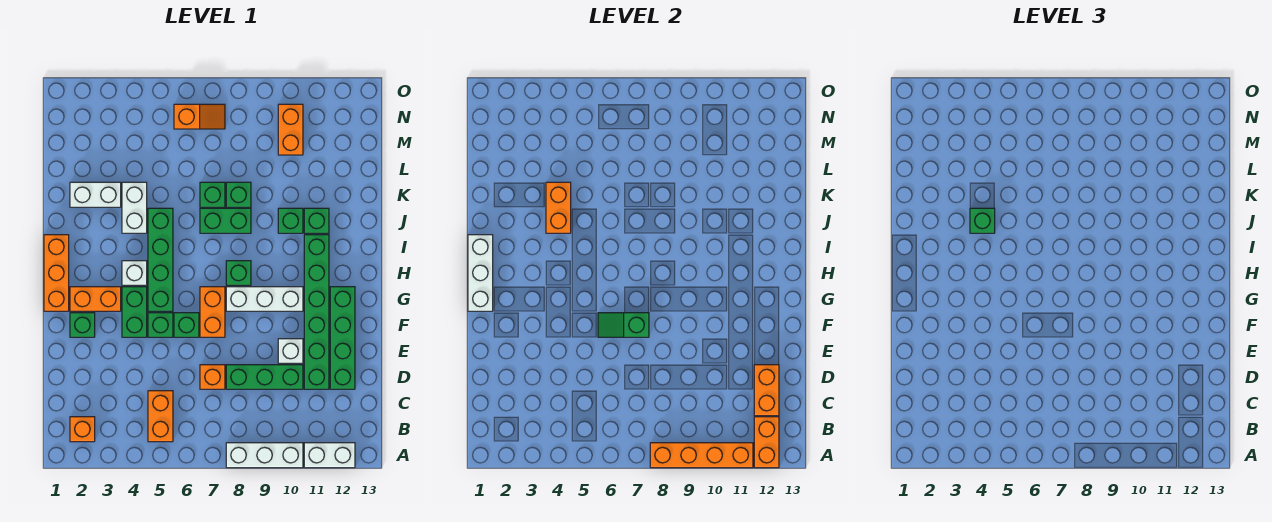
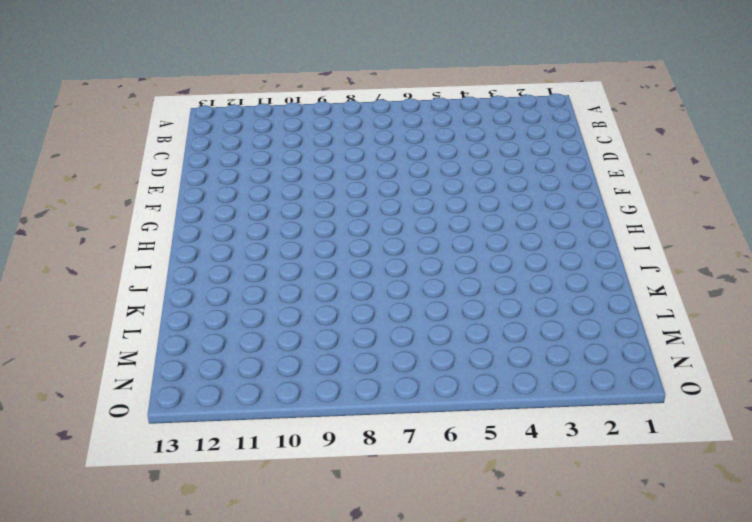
none -> white 1x3 brick [226,443,303,468]
none -> white 1x2 brick [304,443,355,468]
none -> orange 1x1 brick [70,417,95,442]
none -> orange 1x2 brick [148,391,173,442]

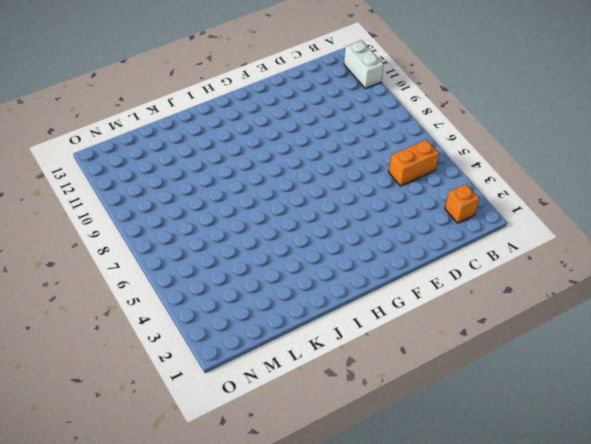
none -> white 1x3 brick [226,443,303,468]
none -> orange 1x1 brick [200,365,225,389]
none -> green 1x3 brick [226,365,303,389]
none -> green 1x6 brick [304,235,329,389]

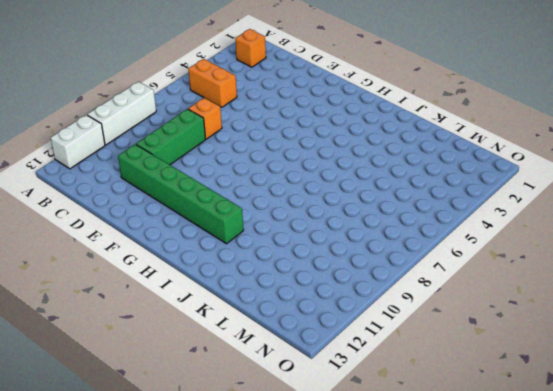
none -> green 1x4 brick [330,287,355,389]
none -> white 1x1 brick [278,339,303,363]
none -> green 1x1 brick [70,313,95,337]
none -> green 1x2 brick [122,287,147,337]

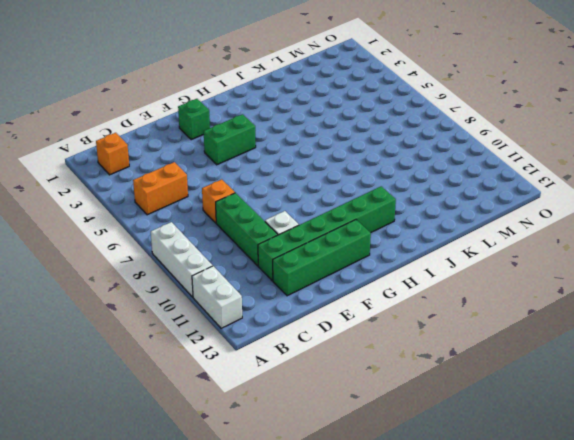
none -> green 1x1 brick [148,313,173,337]
none -> green 1x1 brick [174,313,199,337]
none -> orange 1x2 brick [200,287,225,337]
none -> orange 1x3 brick [44,235,69,311]

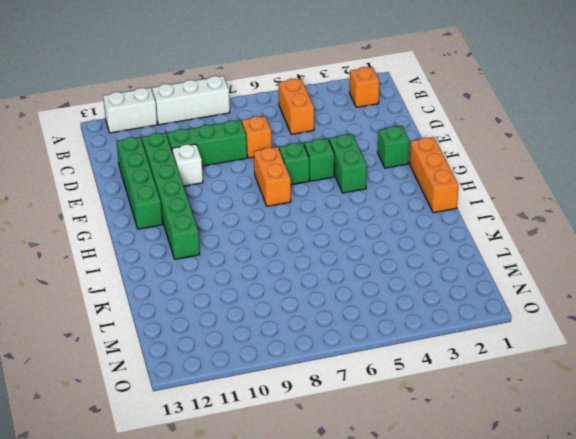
none -> orange 1x2 brick [70,287,121,311]
none -> green 1x4 brick [148,208,173,311]
none -> white 1x3 brick [226,287,303,311]
none -> white 1x1 brick [122,261,147,285]

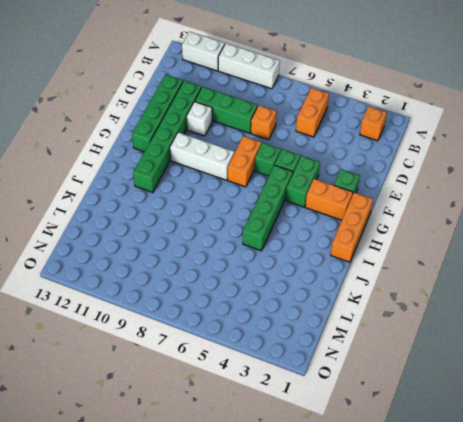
none -> white 1x1 brick [122,261,147,285]
none -> green 1x1 brick [226,261,251,285]
none -> white 1x2 brick [122,182,147,233]
none -> green 1x2 brick [200,208,251,233]

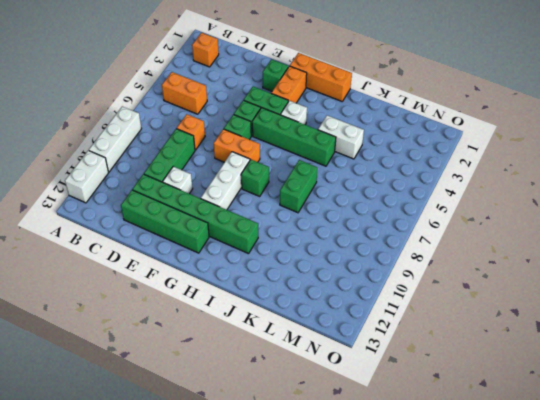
none -> green 1x1 brick [278,208,303,233]
none -> green 1x1 brick [304,208,329,233]
none -> white 1x2 brick [70,182,121,207]
none -> green 1x1 brick [200,182,225,207]

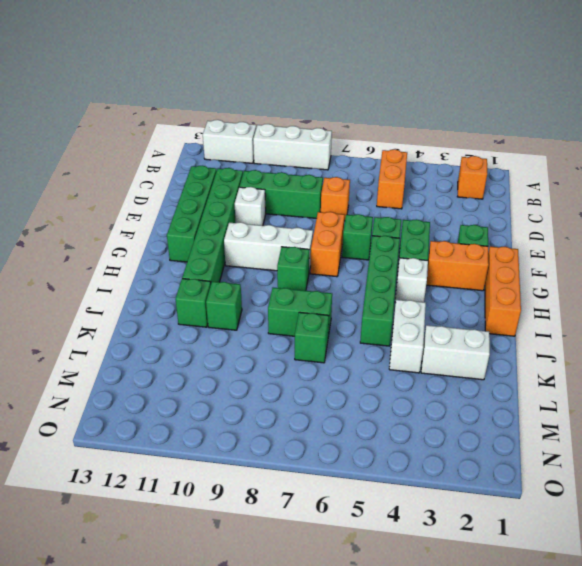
none -> green 1x1 brick [226,182,251,207]
none -> orange 1x2 brick [278,104,303,155]
none -> orange 1x2 slope [174,104,225,129]
none -> orange 1x4 brick [650,443,753,468]

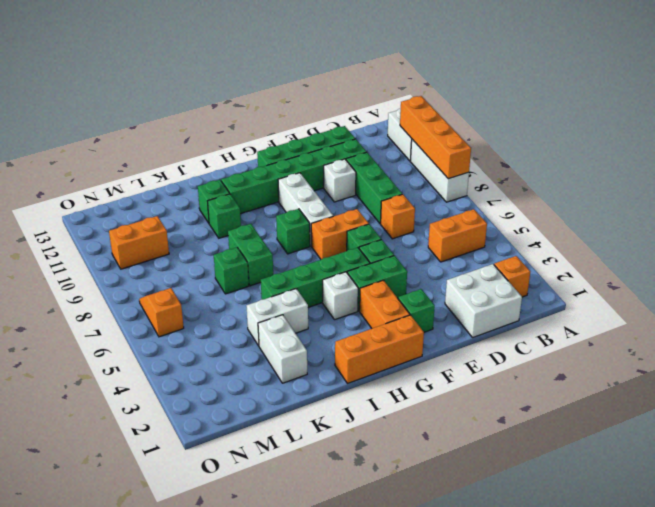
white 2x2 brick [445,264,522,337] -> none
none -> green 1x1 brick [226,182,251,207]
none -> orange 1x2 brick [754,417,779,468]
none -> orange 1x2 brick [754,365,779,416]
none -> green 1x2 slope [598,313,649,337]

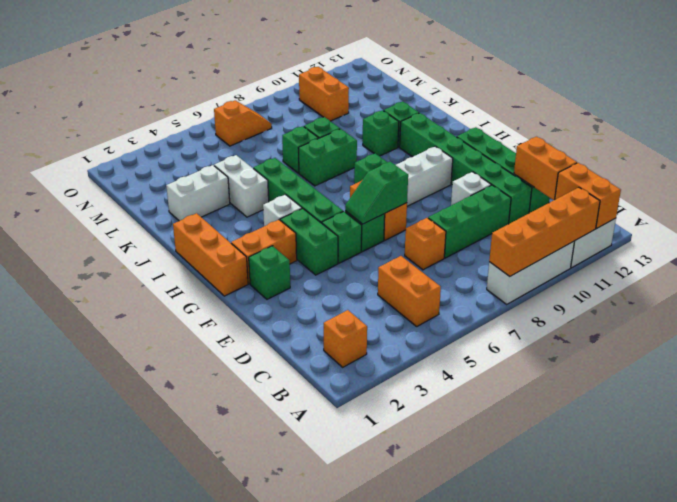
none -> white 1x3 brick [468,235,493,311]
none -> orange 1x2 brick [546,182,571,233]
none -> green 1x1 brick [970,208,995,233]

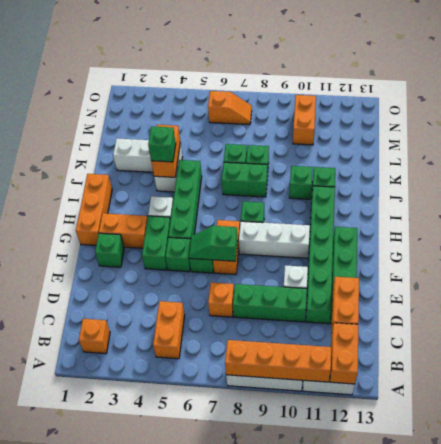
none -> white 1x3 brick [468,235,493,311]

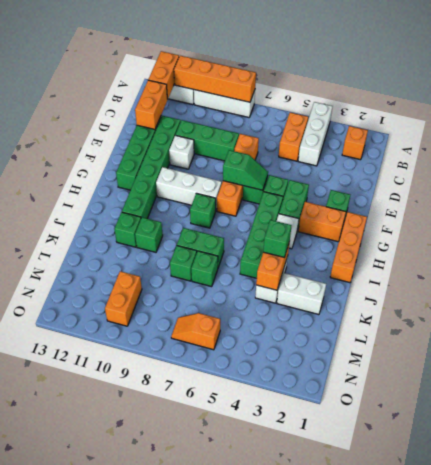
white 1x3 brick [298,102,333,166] -> white 1x3 brick moved to [468,235,493,311]

